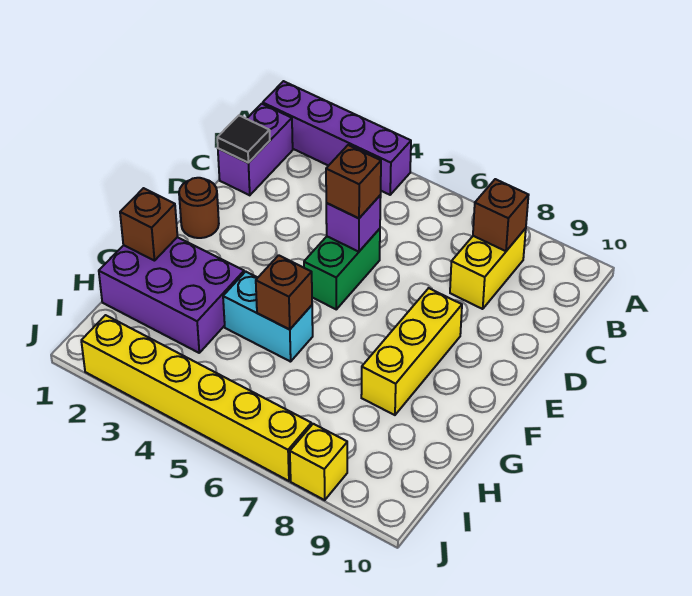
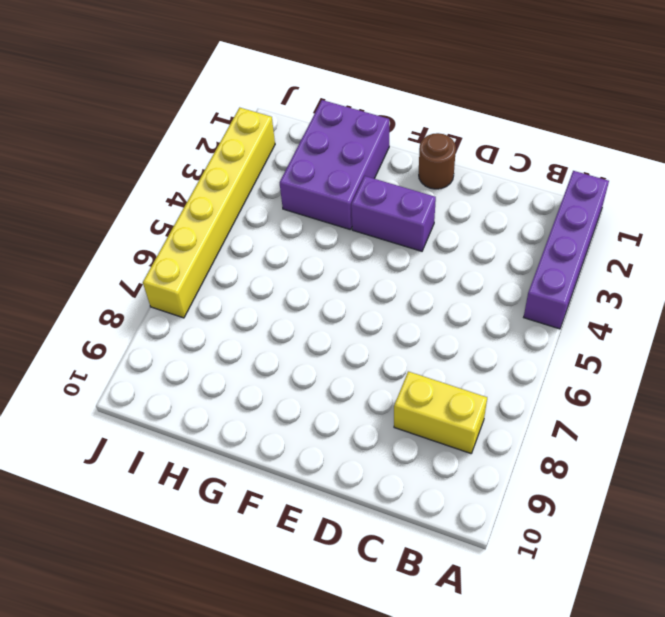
purple 1x2 brick [351,176,436,251] -> purple 1x2 brick moved to [218,104,293,195]
none -> green 1x2 brick [304,229,380,309]
none -> yellow 1x3 brick [361,288,462,415]
none -> cyan 1x2 brick [223,272,313,362]

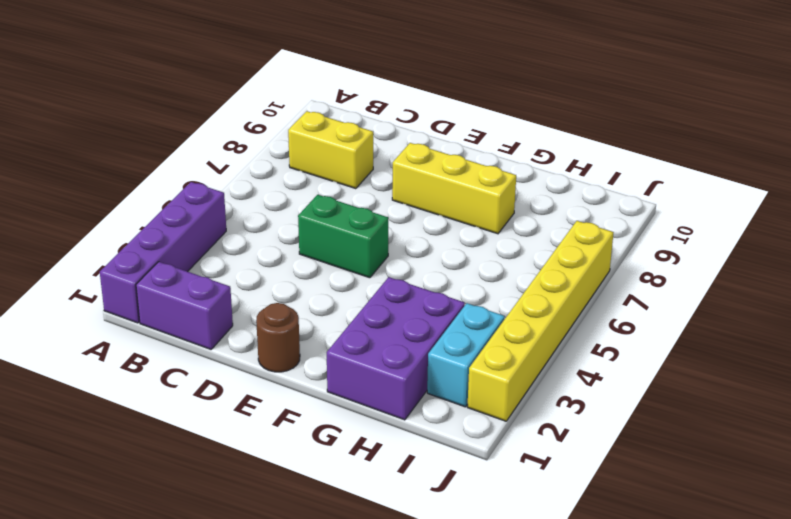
cyan 1x2 brick [427,303,505,407] -> cyan 1x2 brick moved to [223,272,313,362]
none -> yellow 1x1 brick [290,424,347,500]
none -> brown 1x1 brick [473,179,529,251]
none -> black 1x1 tile [217,116,270,163]

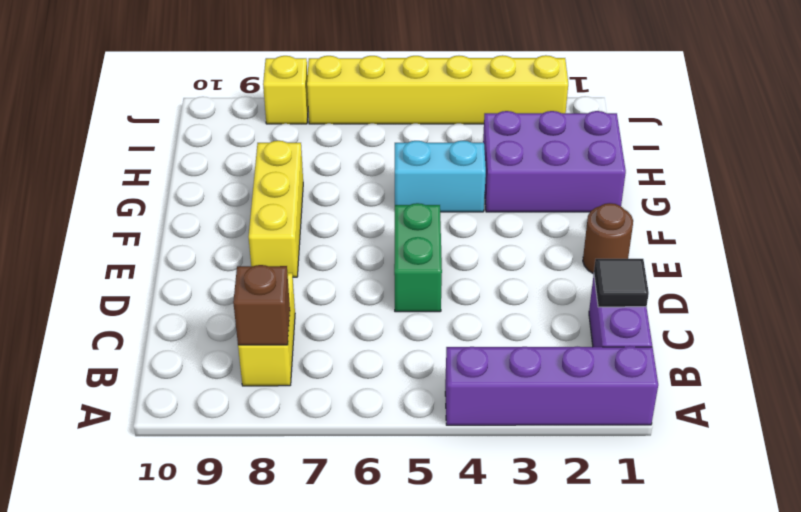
none -> purple 1x1 brick [326,195,381,252]
none -> brown 1x1 brick [120,188,178,261]
none -> brown 1x1 brick [256,255,312,330]

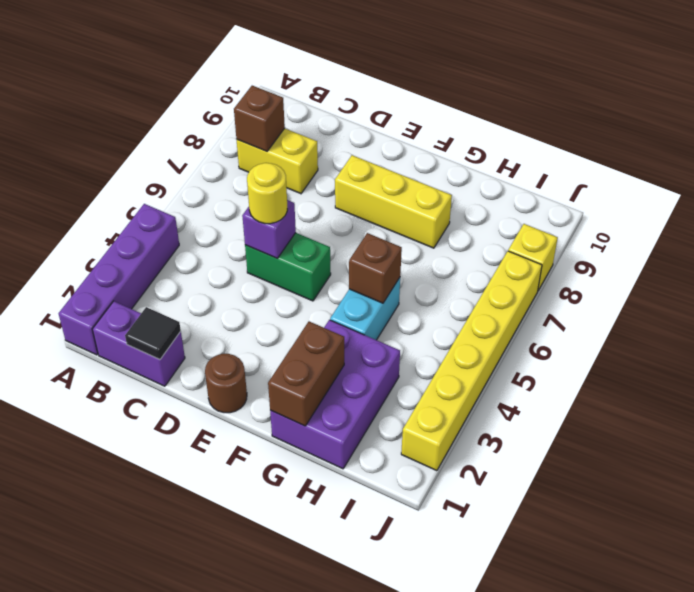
yellow 1x1 round brick [247,163,287,224] -> brown 1x1 brick [326,145,381,218]
brown 1x2 brick [268,321,344,426] -> brown 1x1 brick [120,188,178,261]

